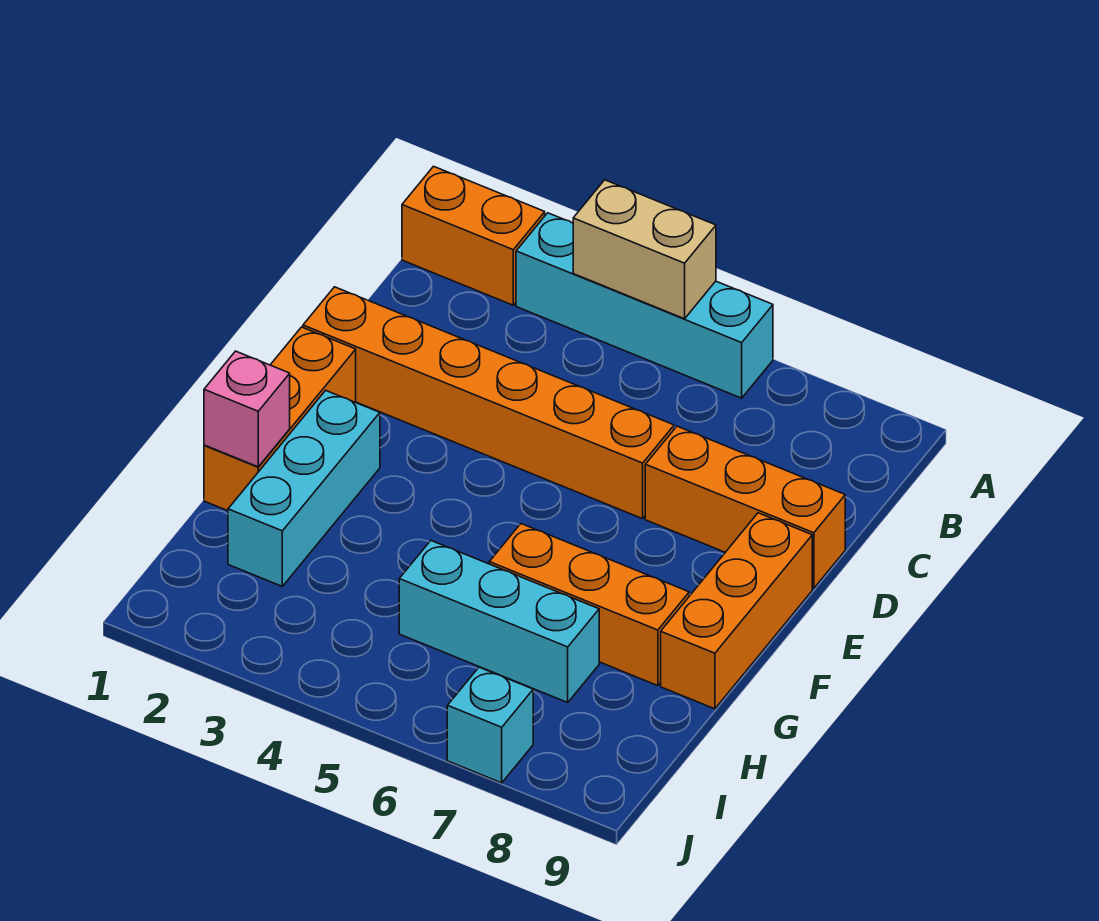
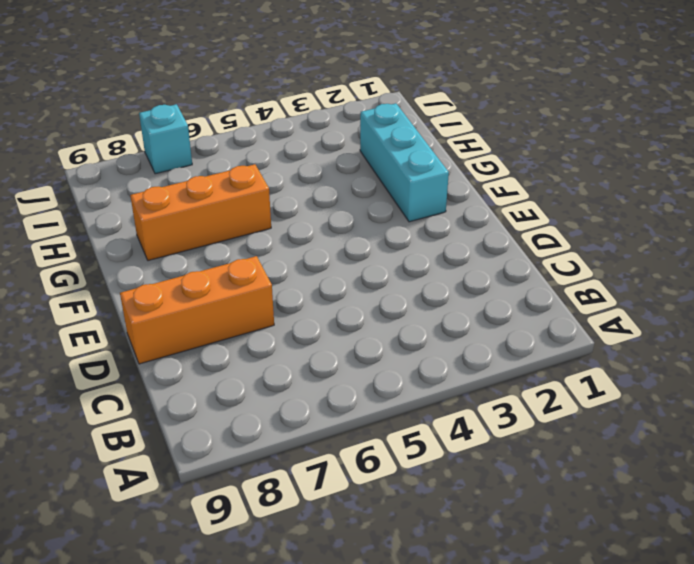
none -> orange 1x2 brick [402,166,545,305]
none -> cyan 1x4 brick [516,213,773,398]
none -> orange 1x6 brick [303,287,674,519]

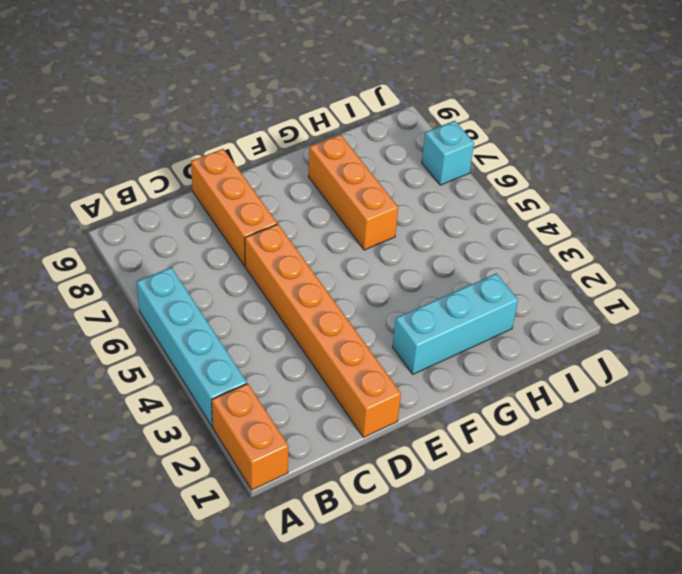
none -> orange 1x3 brick [204,327,356,511]
none -> orange 1x3 brick [661,513,812,709]
none -> cyan 1x3 brick [399,541,599,702]

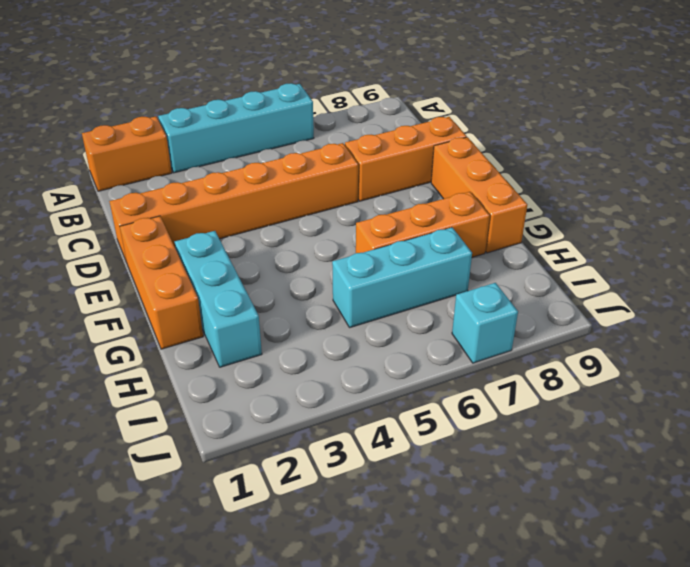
none -> tan 1x2 brick [573,180,716,319]
none -> pink 1x1 brick [204,351,290,467]

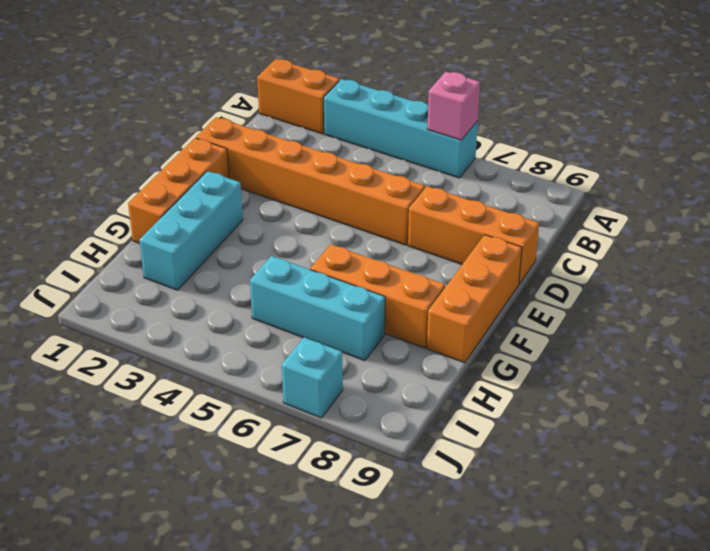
pink 1x1 brick [427,72,480,140] -> pink 1x1 brick moved to [204,351,290,467]
none -> tan 1x2 brick [573,180,716,319]

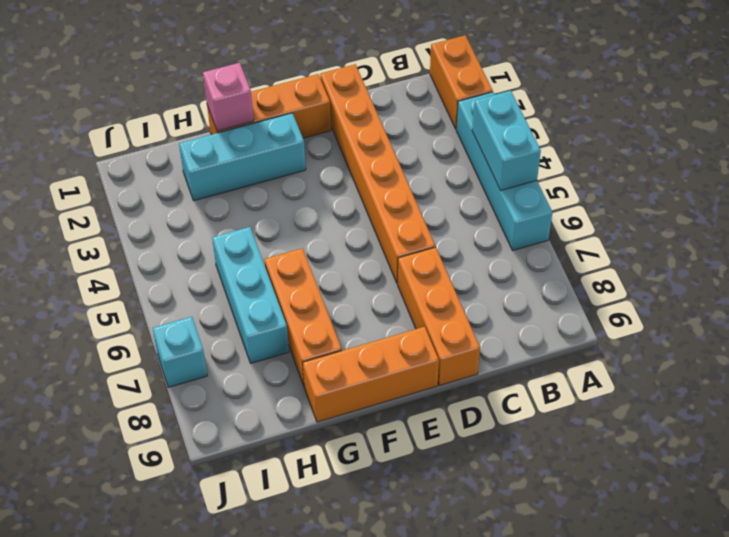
cyan 1x2 brick [472,91,541,190] -> tan 1x2 brick [573,180,716,319]

